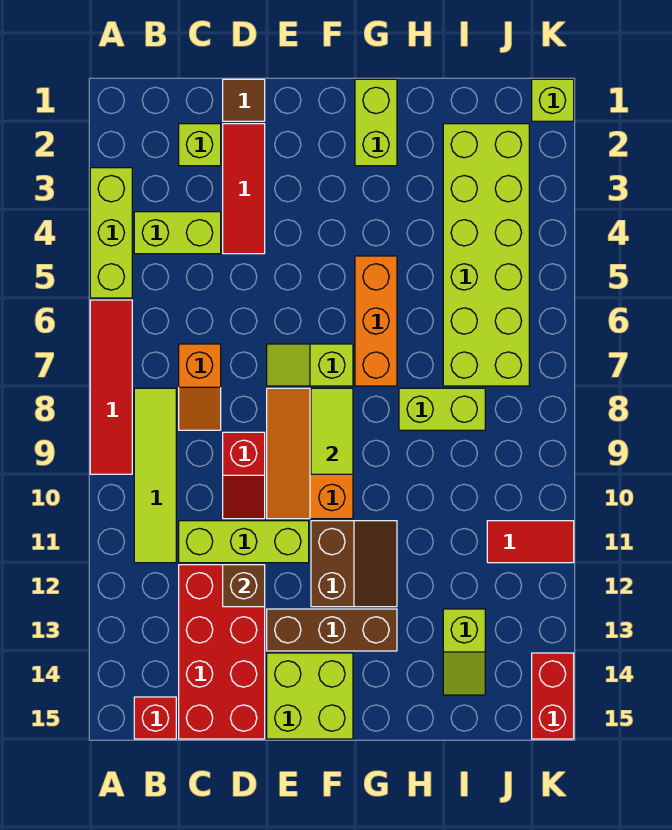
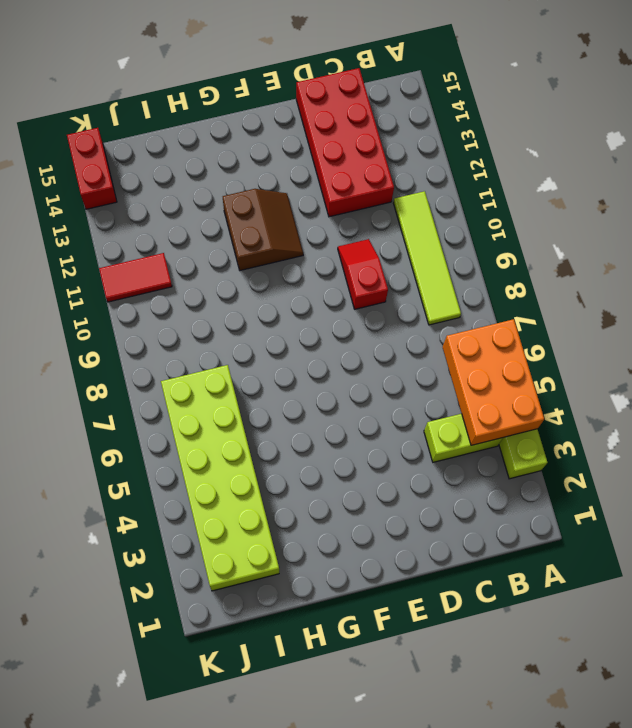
orange 2x3 brick [443,319,544,445] -> none
brown 2x2 slope [223,189,303,271] -> brown 2x2 slope turned to [311,521,397,607]
none -> red 1x4 tile [90,300,132,474]
none -> red 1x1 brick [134,697,176,739]
none -> lime 1x1 brick [179,124,221,166]

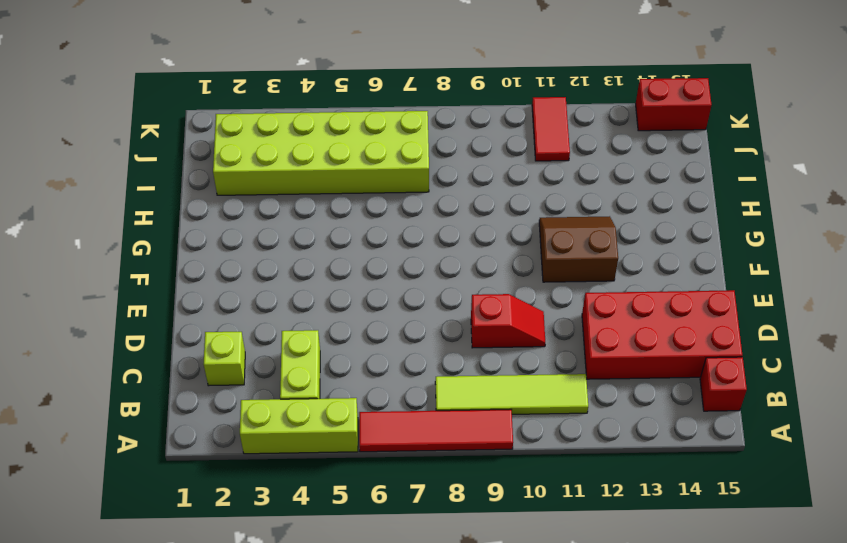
none -> orange 1x2 slope [179,344,221,430]
none -> lime 1x3 brick [179,521,309,563]
none -> brown 1x1 tile [223,79,265,121]

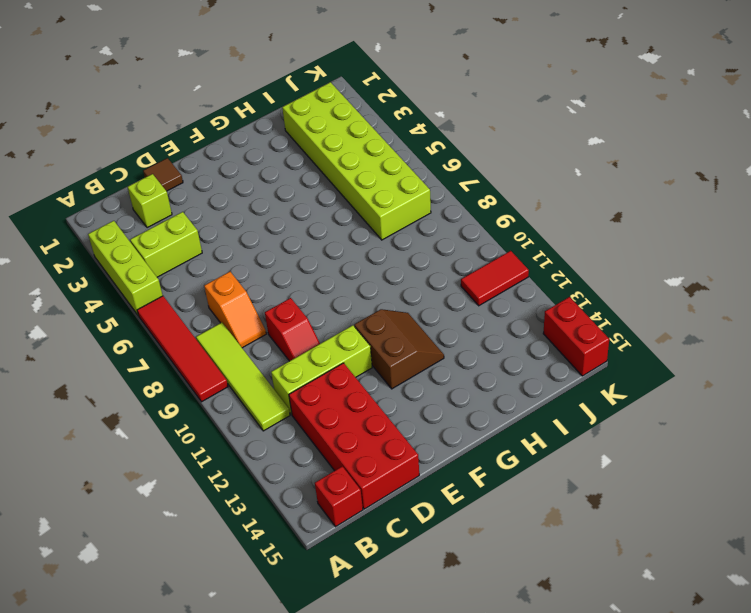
none -> red 1x3 tile [223,124,265,254]
none -> lime 1x2 slope [267,344,353,386]
none -> orange 2x3 slope [267,388,353,519]

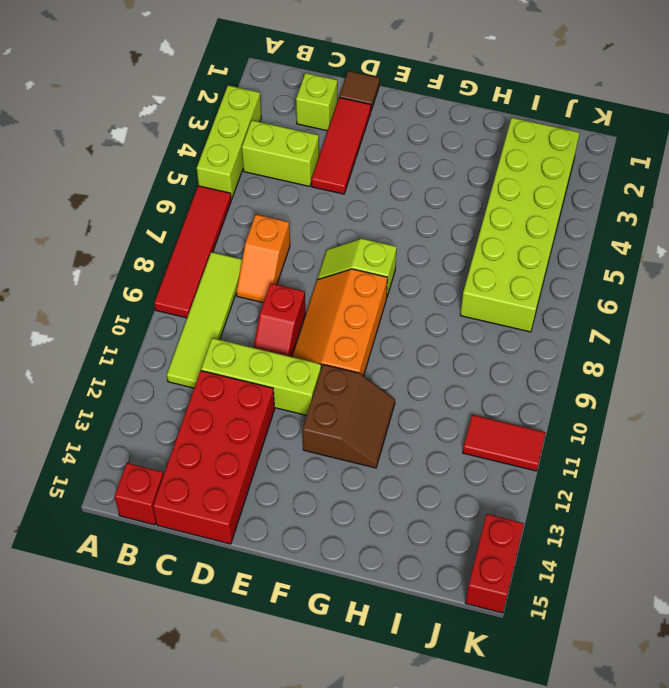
none -> brown 1x3 brick [267,609,397,651]
none -> lime 2x2 brick [267,653,353,739]
none -> lime 1x2 brick [355,79,397,166]

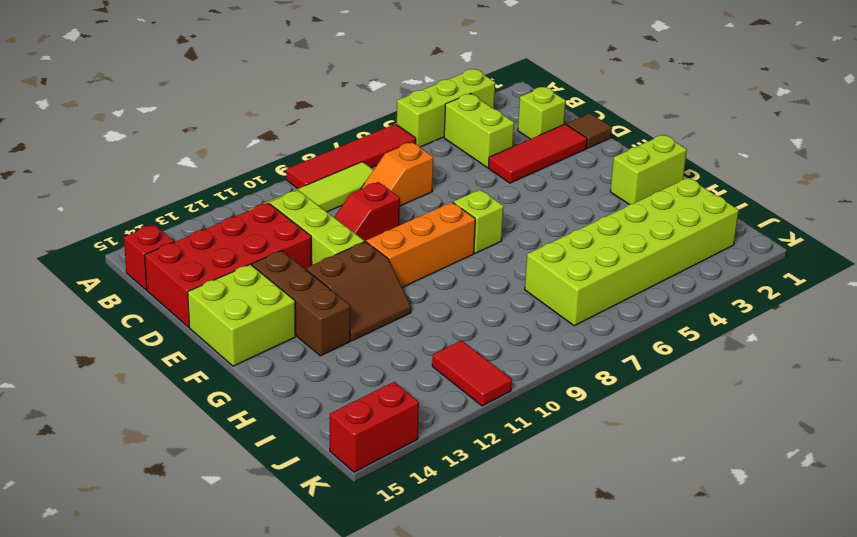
none -> orange 1x3 brick [355,256,397,386]
none -> lime 1x2 brick [399,388,485,430]
none -> lime 1x2 slope [443,609,485,695]

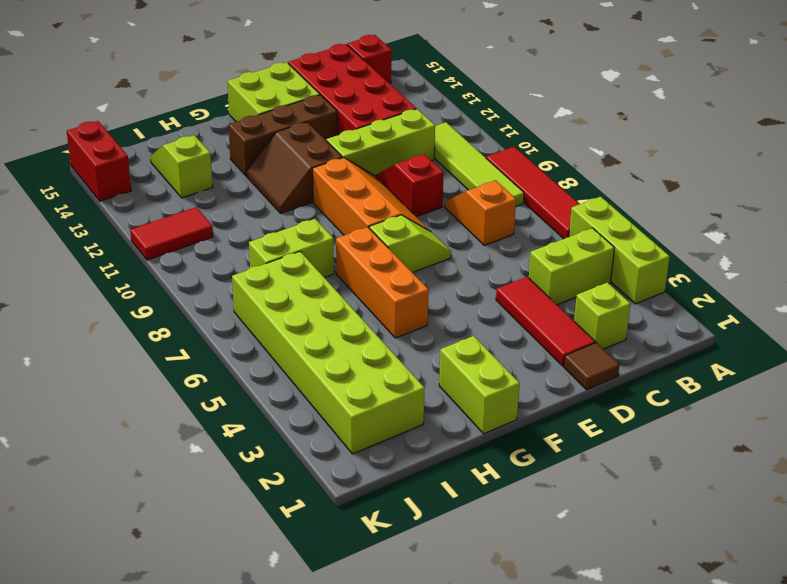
none -> lime 1x1 brick [532,79,574,121]
none -> brown 1x1 brick [223,565,265,607]
none -> lime 1x2 tile [311,388,353,474]

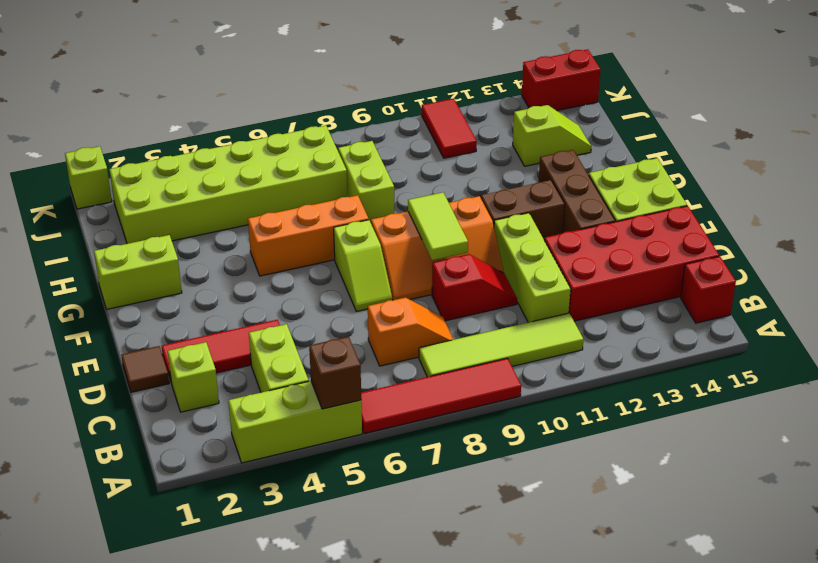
brown 1x1 brick [309,337,361,409] -> brown 1x1 brick moved to [223,565,265,607]
lime 1x2 tile [408,192,468,260] -> lime 1x2 tile turned to [311,388,353,474]

